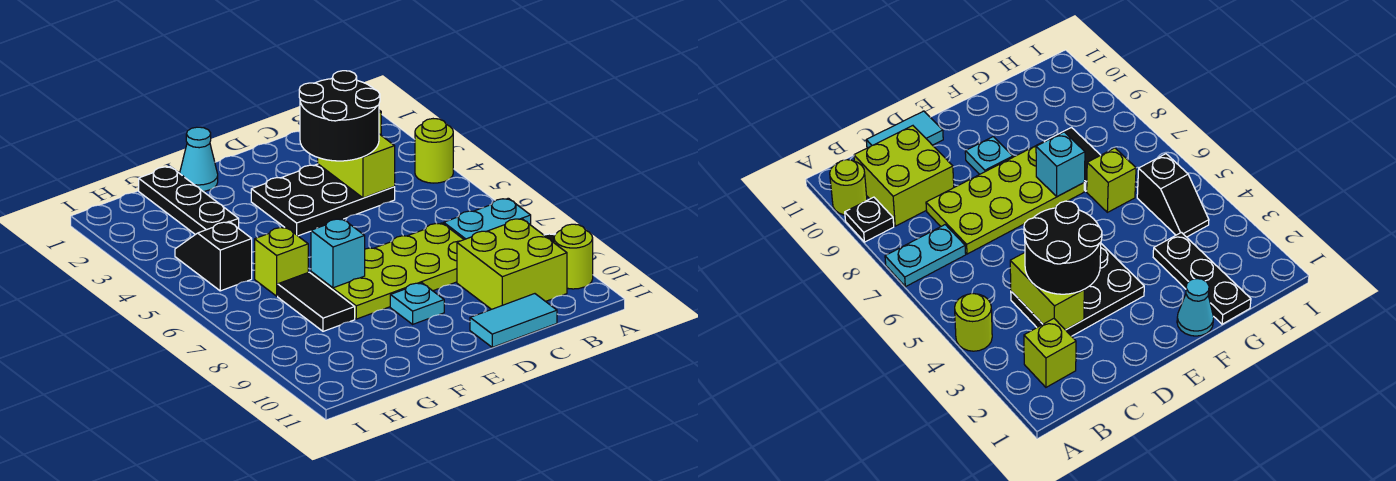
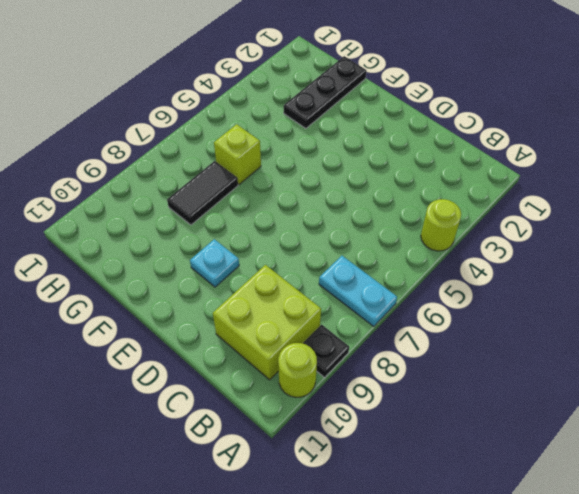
none -> lime 1x1 brick [1024,319,1076,387]
none -> black 2x3 plate [251,164,395,236]
none -> lime 2x4 plate [311,223,464,319]

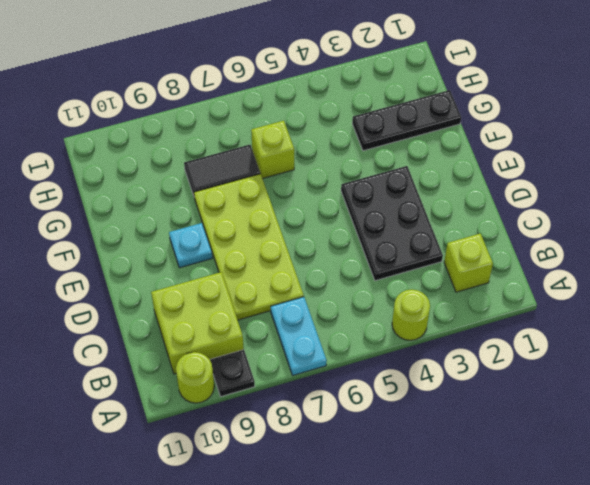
none -> cyan 1x2 tile [470,294,557,347]
none -> cyan 1x1 cone [180,127,218,192]
none -> black 1x2 slope [175,222,252,291]

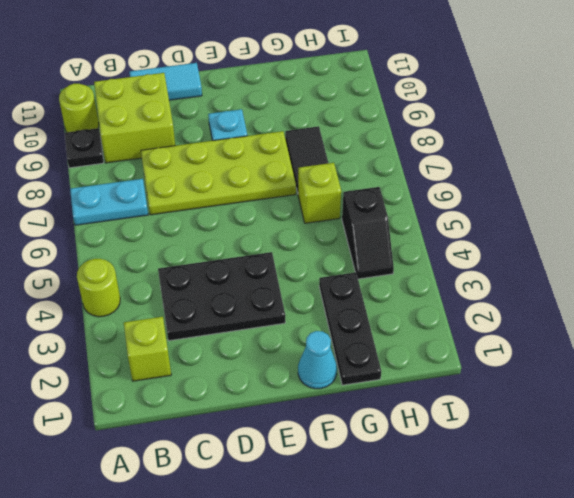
none -> lime 1x2 brick [318,134,395,198]
none -> cyan 1x1 brick [311,219,365,288]
none -> black 2x2 round brick [299,71,380,161]

